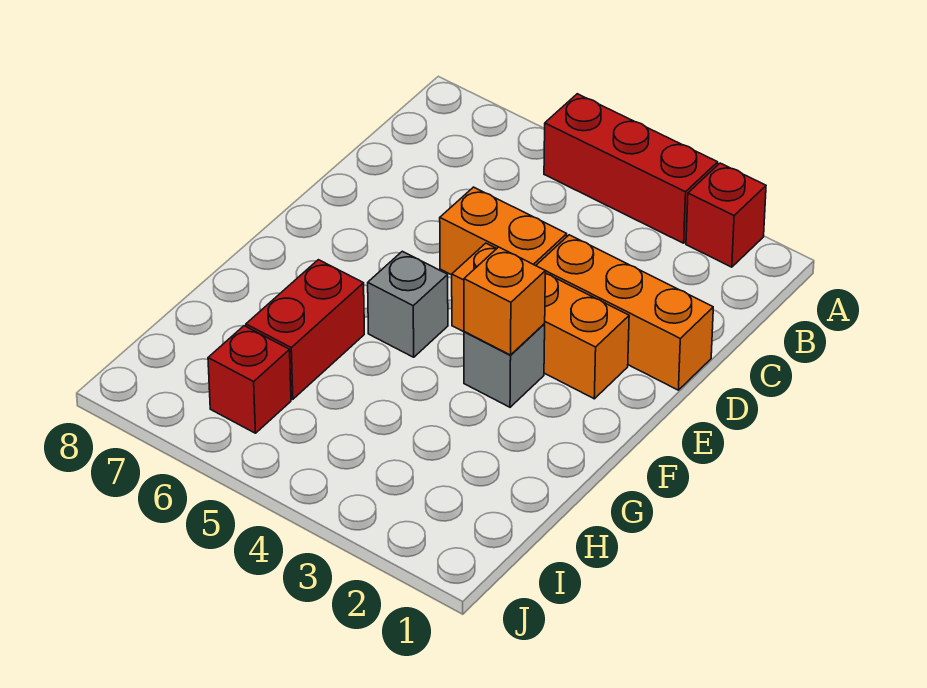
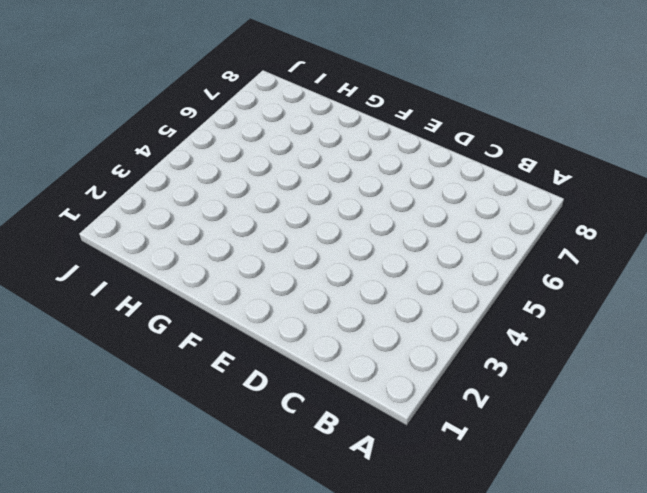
none -> red 1x1 brick [686,163,766,267]
none -> red 1x3 brick [544,94,718,243]

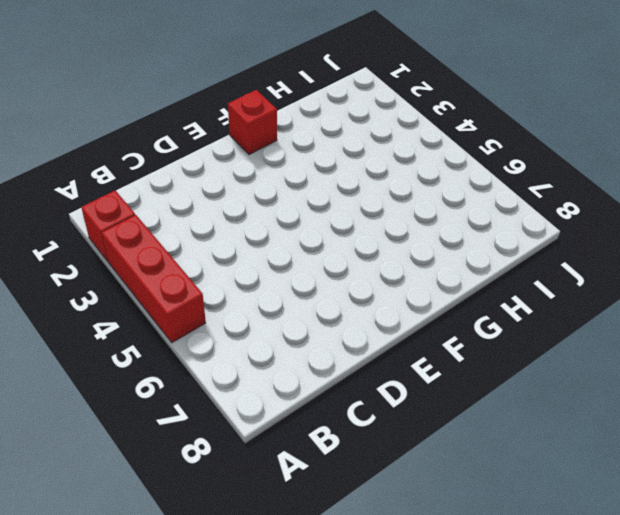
red 1x1 brick [228,90,277,155] -> red 1x1 brick moved to [208,326,291,433]
none -> orange 1x3 brick [536,235,713,390]
none -> orange 1x2 brick [440,187,567,275]

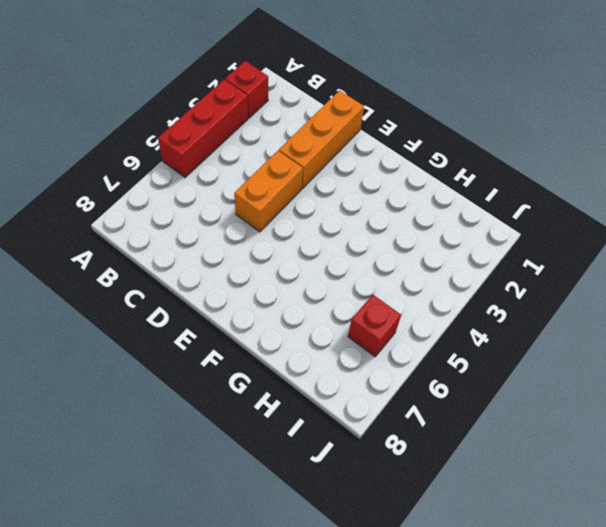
none -> orange 1x3 brick [452,243,629,399]
none -> grey 1x1 brick [464,324,545,407]

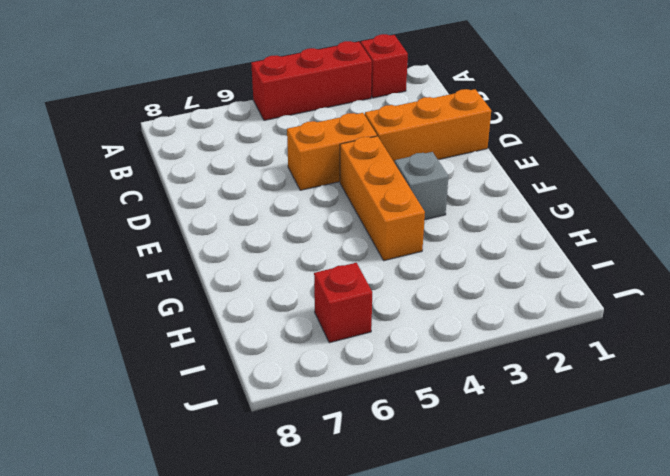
orange 1x3 brick [340,136,425,261] -> orange 1x3 brick turned to [452,243,629,399]
none -> grey 1x1 brick [368,251,448,357]
none -> red 1x2 brick [246,260,364,399]

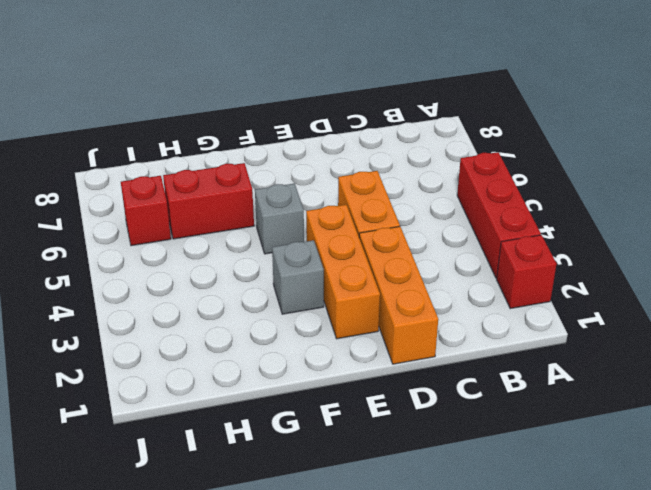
none -> orange 1x1 brick [464,247,545,355]

